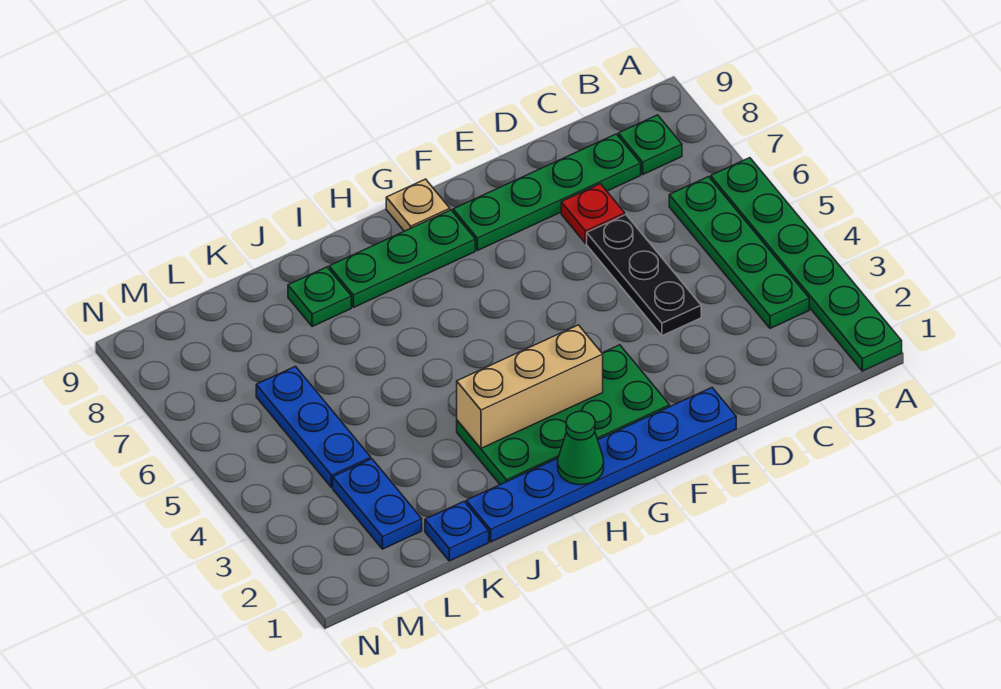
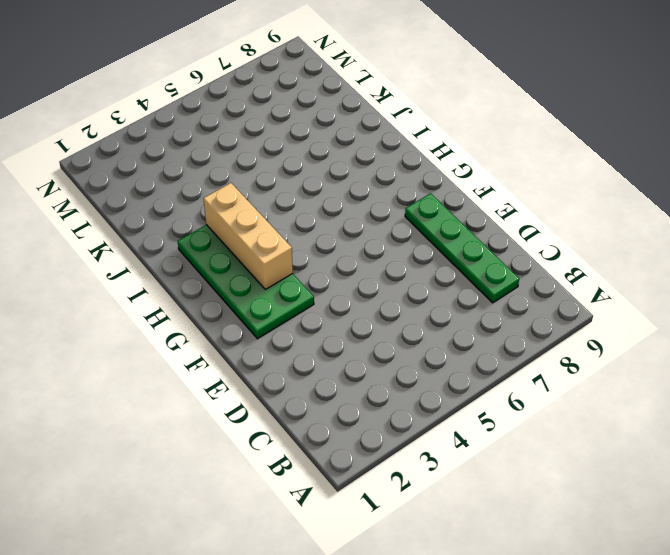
none -> green 1x6 plate [711,158,902,371]
none -> green 1x4 plate [669,177,809,328]
none -> green 1x1 plate [618,115,682,174]

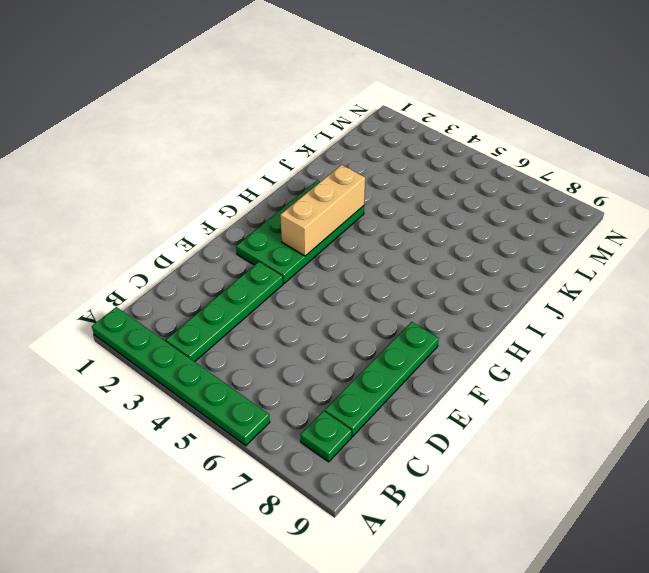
green 1x4 plate [166,262,283,362] -> green 1x4 plate turned to [669,177,809,328]
none -> black 1x3 plate [587,215,701,336]
none -> red 1x1 plate [561,184,625,243]
none -> blue 1x6 plate [466,388,736,542]

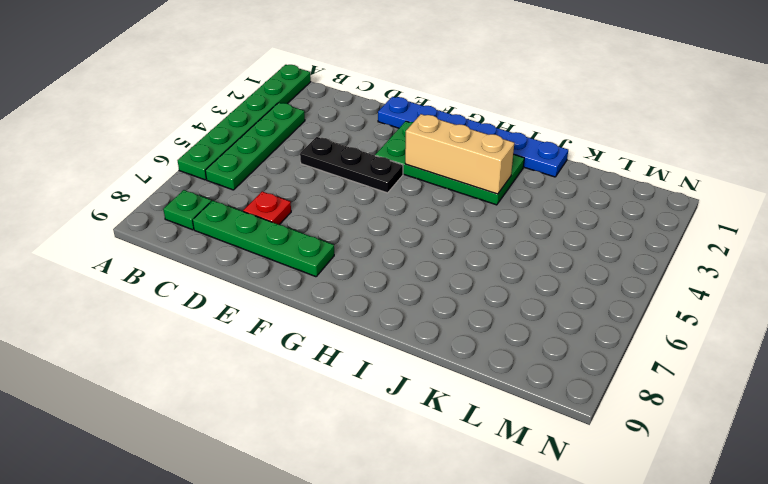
black 1x3 plate [300,137,403,193] -> black 1x3 plate turned to [587,215,701,336]
none -> green 1x3 plate [329,210,475,308]
none -> tan 1x1 plate [386,179,450,231]
none -> green 1x1 plate [288,267,351,327]

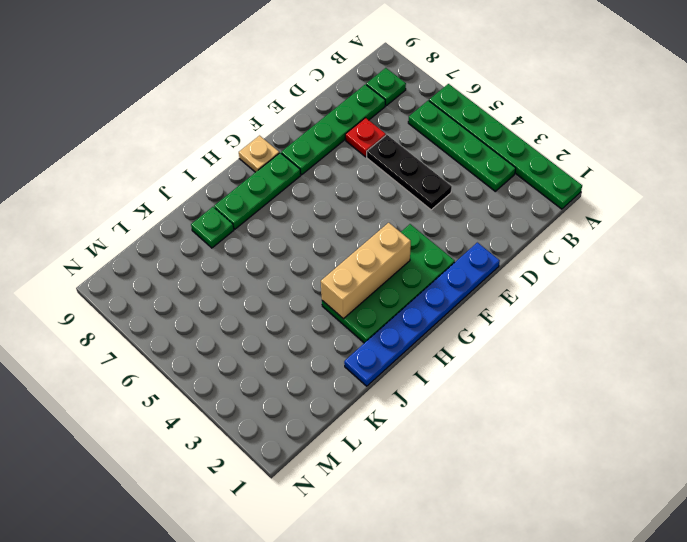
none -> blue 1x1 plate [425,502,489,561]
none -> blue 1x2 plate [333,459,422,549]
none -> blue 1x3 plate [256,366,371,488]

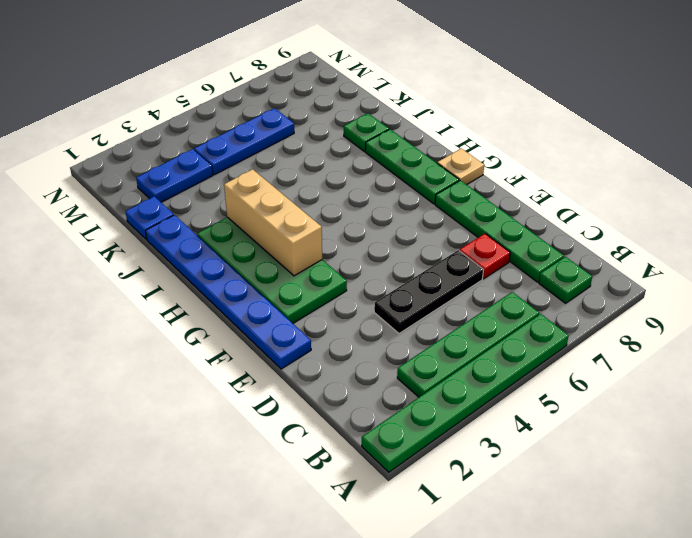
none -> green 1x1 cone [558,411,604,485]

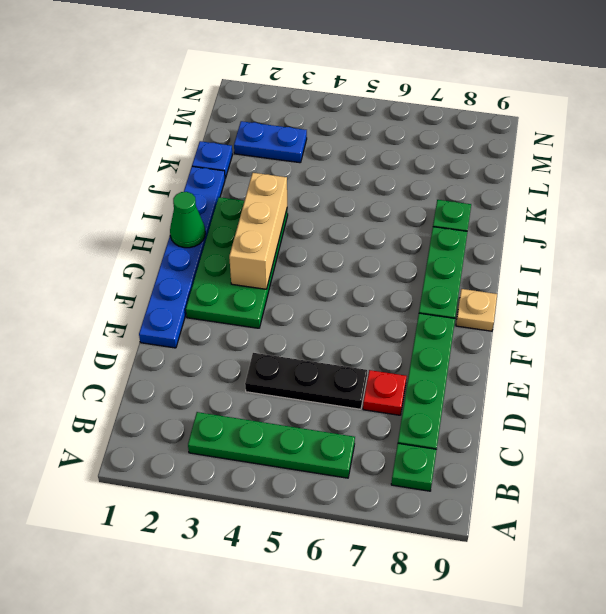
none -> green 1x6 plate [711,158,902,371]
none -> blue 1x3 plate [256,366,371,488]

